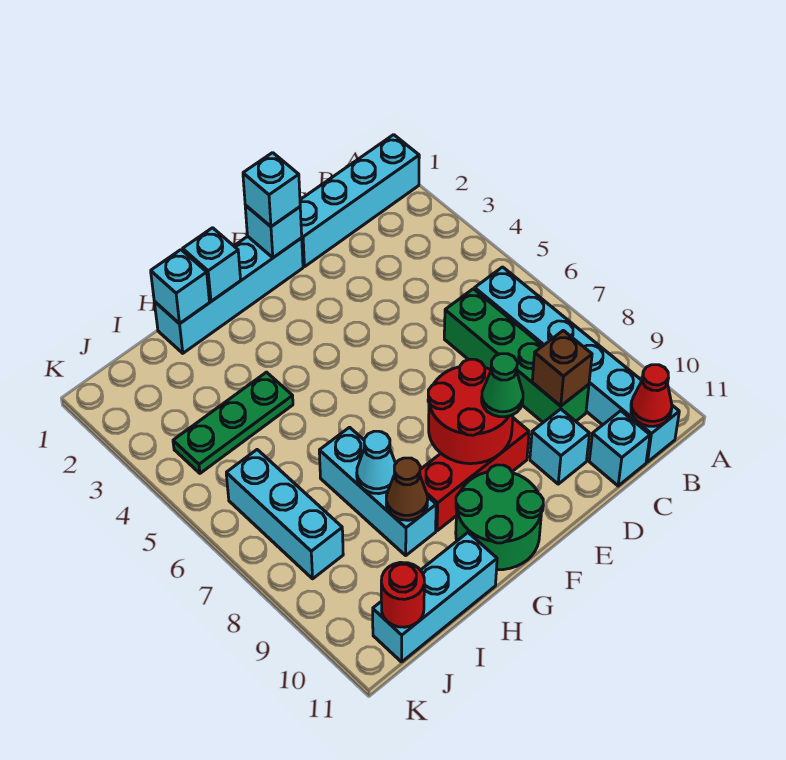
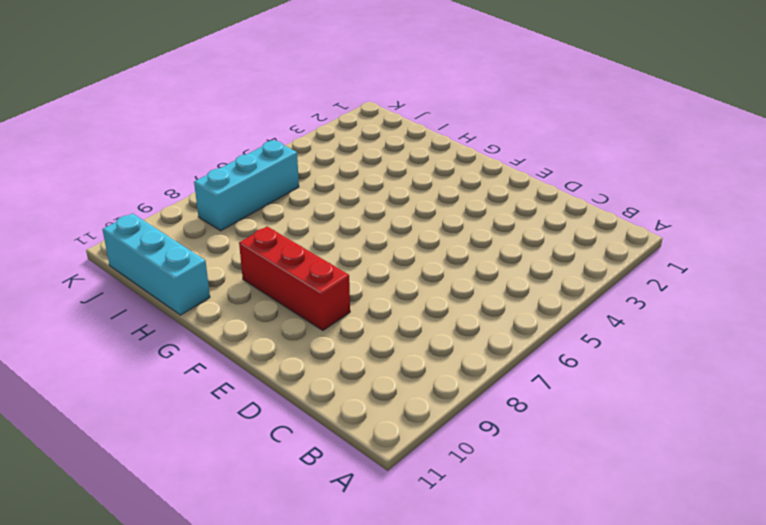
none -> cyan 1x4 brick [300,135,419,267]
none -> cyan 1x6 brick [475,267,679,462]
none -> green 1x4 brick [444,289,589,422]

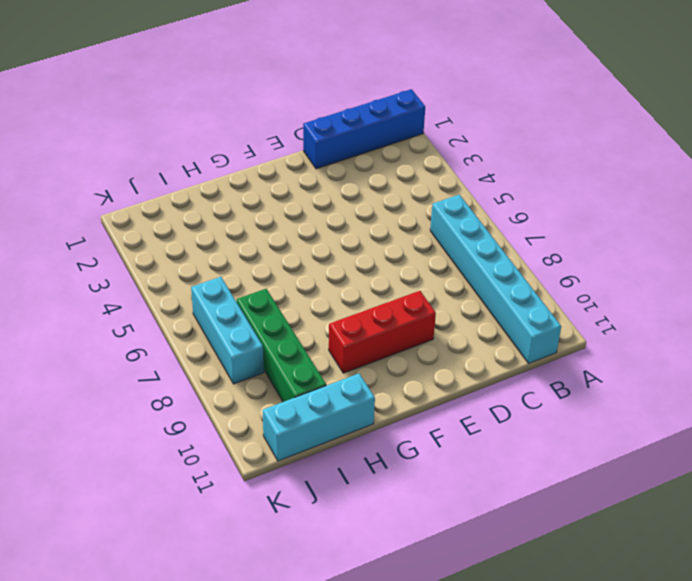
blue 1x4 brick [303,89,425,169] -> cyan 1x4 brick [300,135,419,267]
green 1x4 brick [237,289,326,402] -> green 1x4 brick moved to [444,289,589,422]
none -> cyan 1x1 brick [589,411,650,486]
none -> cyan 1x1 brick [530,409,590,484]
none -> cyan 1x4 brick [154,236,303,353]

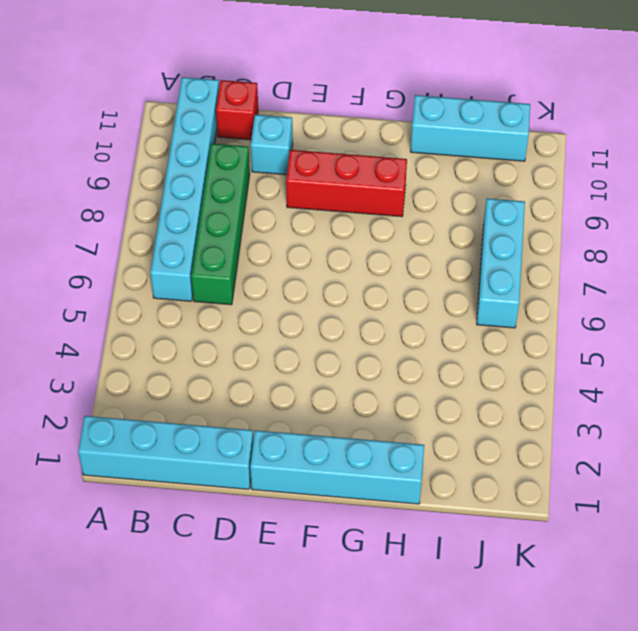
red 1x1 brick [216,80,258,140] -> cyan 1x1 brick [589,411,650,486]
none -> green 2x2 round brick [456,465,543,570]
none -> green 1x3 plate [173,372,293,473]
none -> cyan 1x3 brick [319,427,436,555]

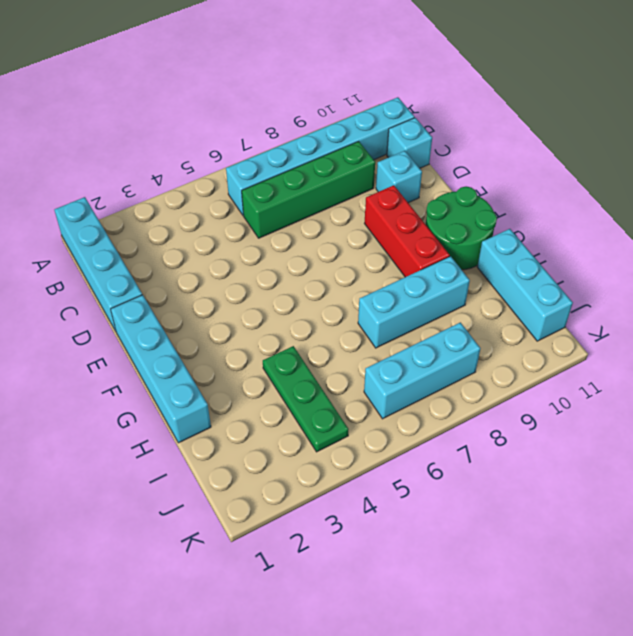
none -> red 1x1 cone [631,365,672,426]
none -> brown 1x1 brick [532,330,592,406]
none -> cyan 1x1 brick [245,205,302,258]

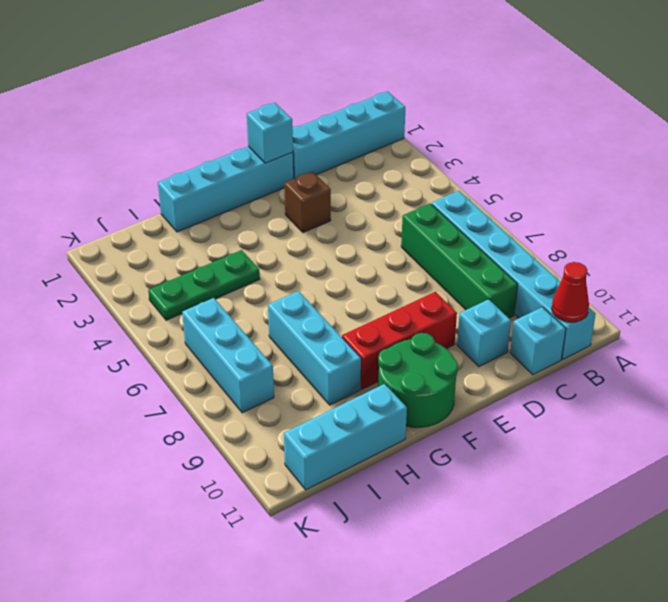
brown 1x1 brick [284,172,331,233] -> brown 1x1 brick moved to [532,330,592,406]
none -> red 2x2 round brick [428,359,513,464]
none -> cyan 1x1 brick [183,228,241,301]
none -> cyan 1x1 brick [151,250,210,324]

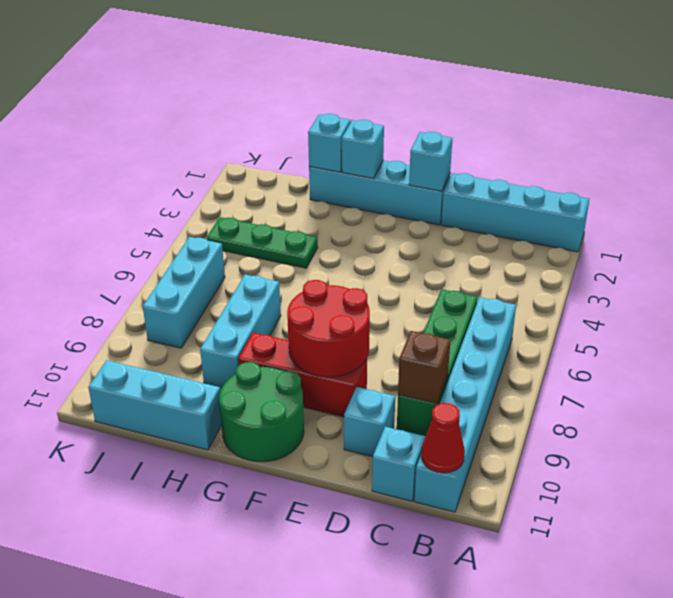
none -> cyan 1x1 cone [357,431,396,494]
none -> brown 1x1 cone [386,458,428,520]
none -> red 1x1 round brick [381,562,424,627]

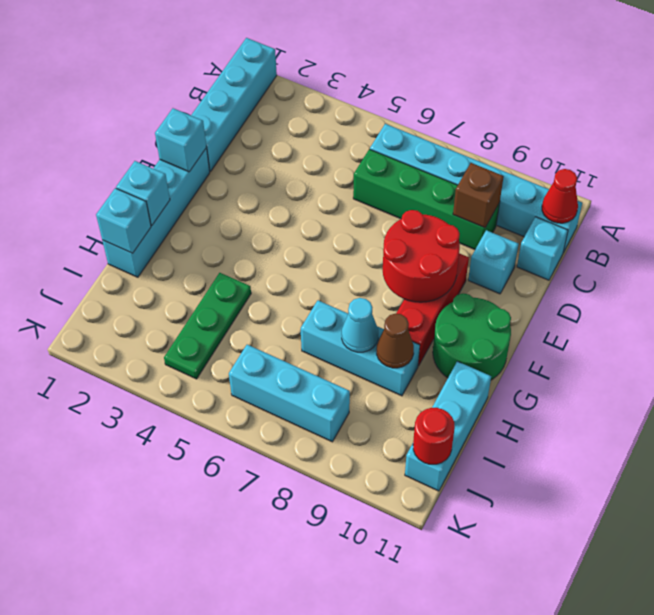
none -> cyan 1x1 brick [243,153,300,226]
none -> green 1x1 cone [482,354,523,417]

